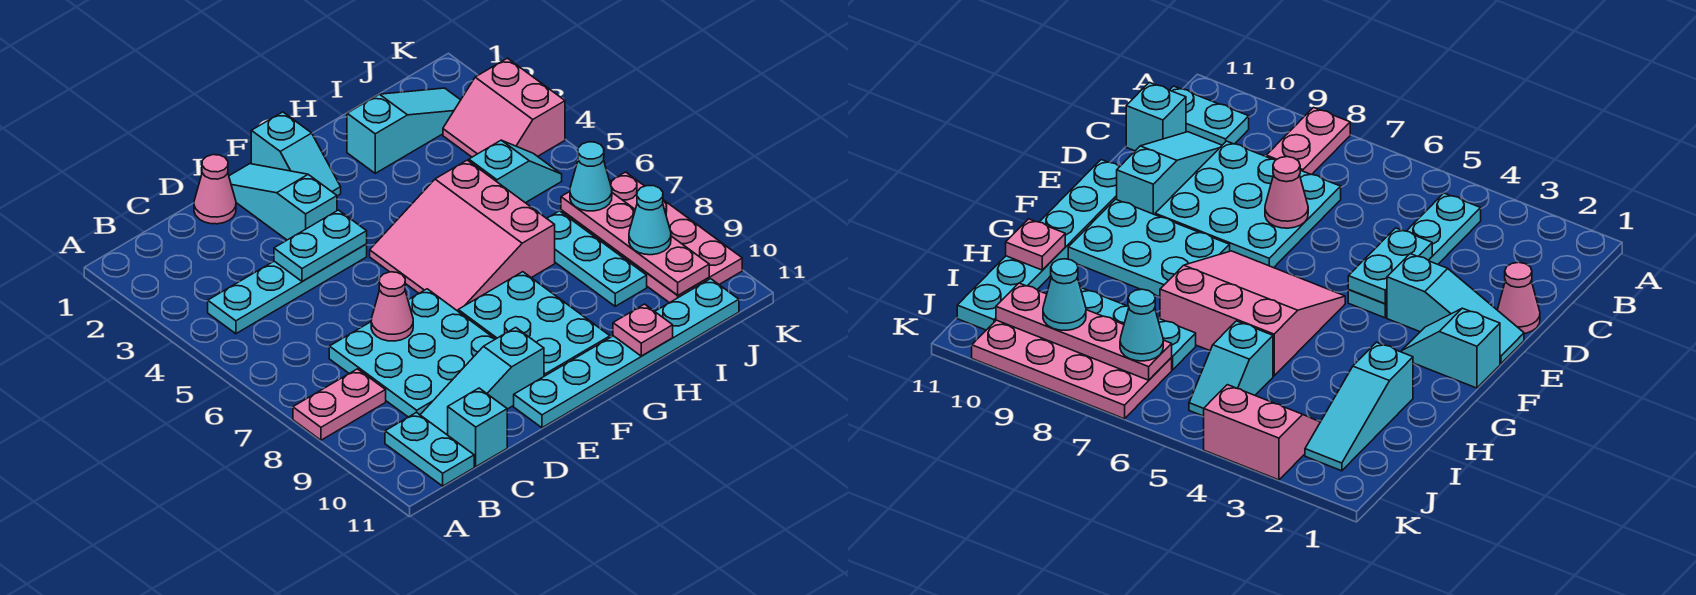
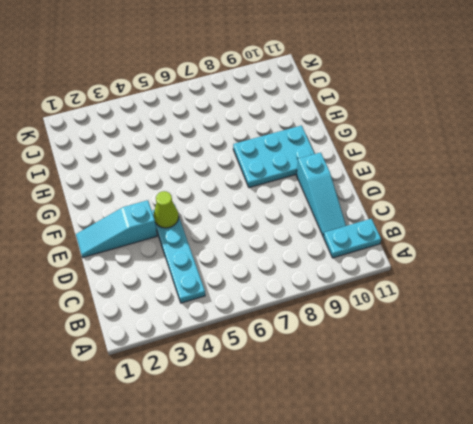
lime 1x1 cone [154,191,179,228] -> cyan 1x2 plate [274,210,367,281]
none -> pink 1x2 plate [293,369,386,440]
none -> cyan 3x3 plate [329,289,495,417]
none -> cyan 1x1 brick [448,388,507,467]

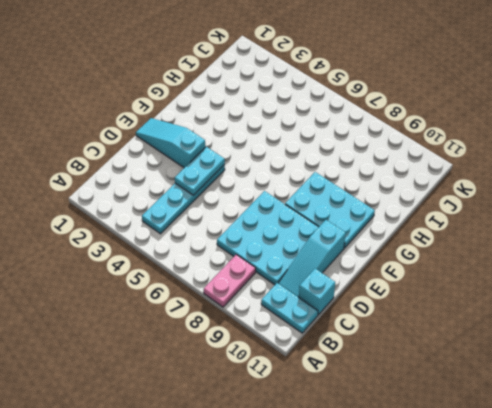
none -> pink 1x1 cone [194,155,236,224]
none -> cyan 1x6 plate [514,279,739,428]
none -> cyan 1x2 slope [251,112,341,196]

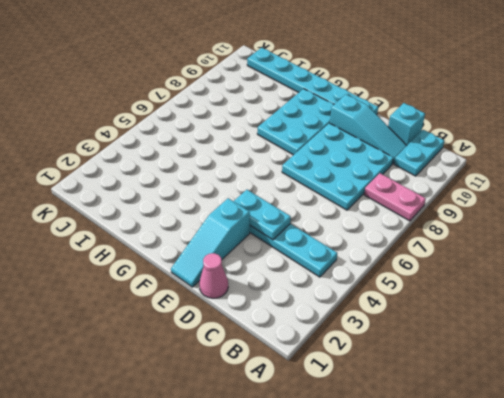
none -> cyan 1x2 slope [251,112,341,196]
none -> pink 3x3 slope [370,160,555,311]
none -> cyan 1x3 slope [347,88,460,173]

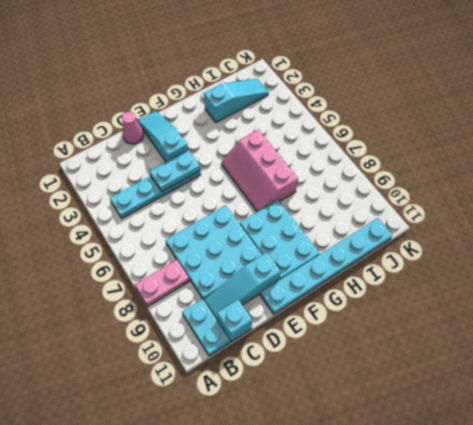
pink 2x3 slope [221,130,298,212] -> pink 3x3 slope [370,160,555,311]
none -> cyan 1x2 slope [251,112,341,196]
none -> cyan 1x2 slope [469,140,562,203]
none -> cyan 1x3 plate [547,211,647,306]

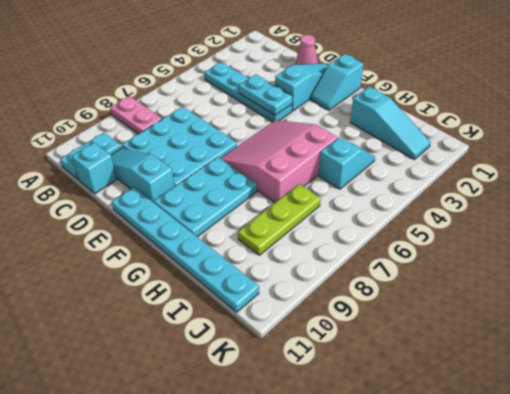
cyan 1x2 slope [319,138,375,189] -> cyan 1x2 slope turned to [469,140,562,203]
lime 1x3 plate [238,184,321,255] -> cyan 1x3 plate [547,211,647,306]
none -> pink 2x2 slope [443,58,565,157]
none -> pink 2x4 plate [561,172,742,303]
none -> pink 1x1 cone [371,272,413,341]

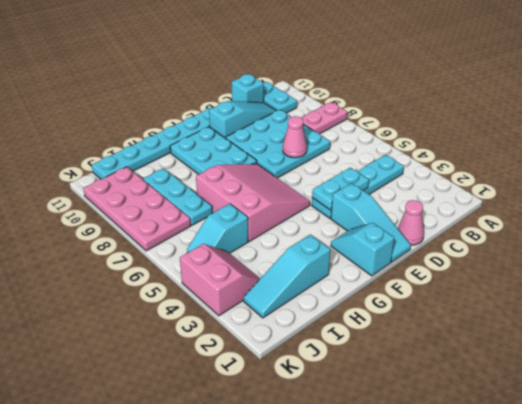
none -> pink 1x1 plate [613,304,673,356]
none -> pink 1x4 plate [561,192,709,295]
none -> cyan 1x1 cone [570,142,612,211]

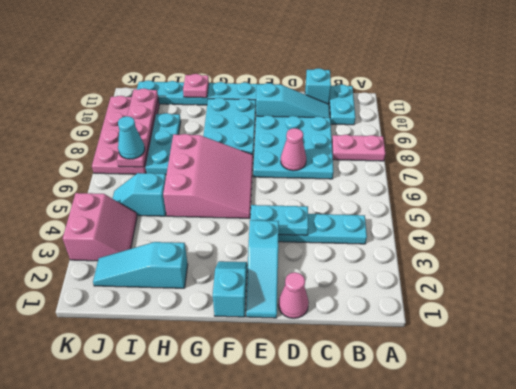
none -> cyan 1x1 cone [629,186,671,255]

